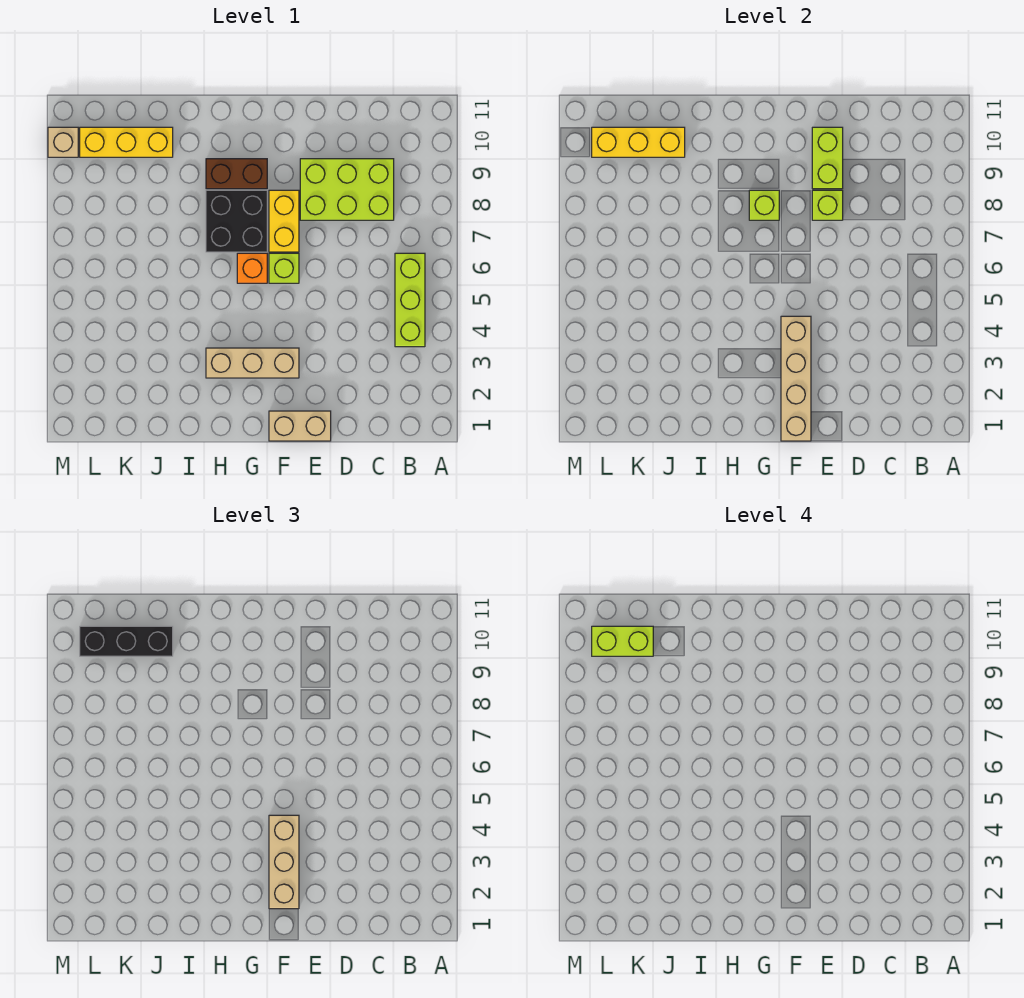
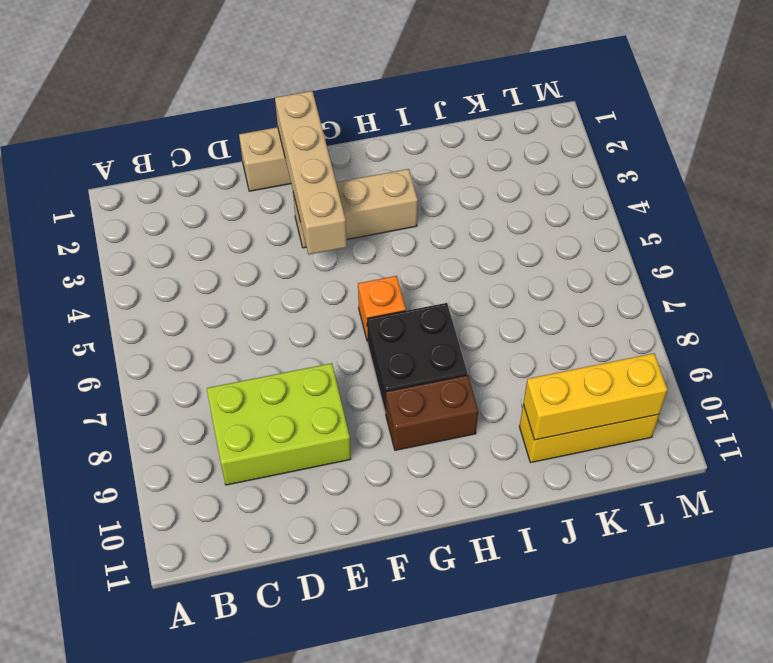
none -> lime 1x3 brick [395,253,425,347]
none -> lime 1x1 brick [269,253,299,283]
none -> yellow 1x2 brick [269,190,299,252]

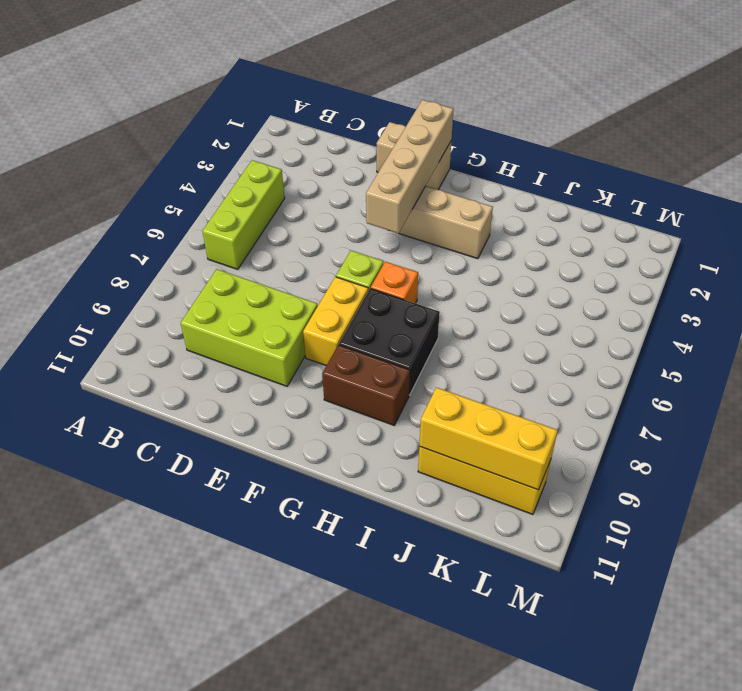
none -> tan 1x1 brick [48,127,78,157]
none -> lime 1x1 brick [812,190,843,220]
none -> lime 1x2 brick [812,127,843,189]

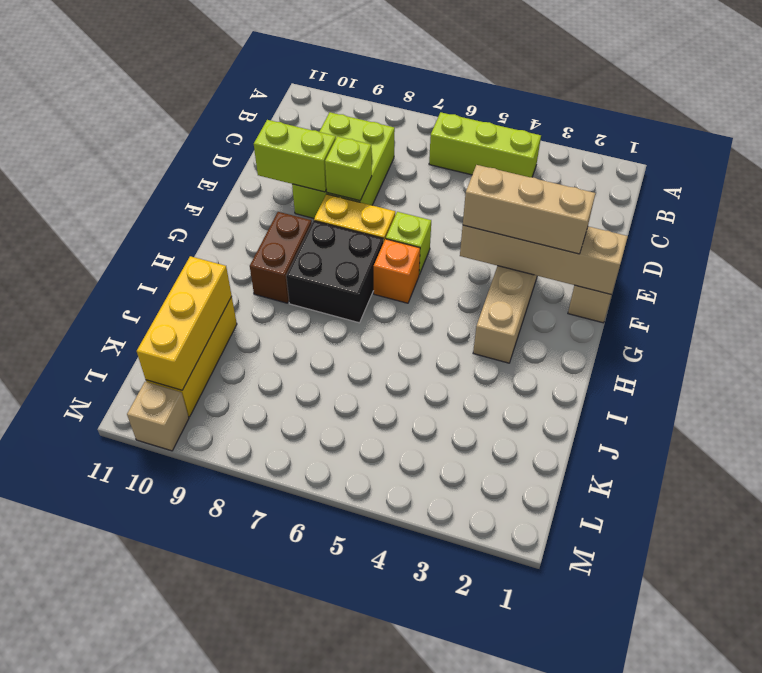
none -> lime 1x1 brick [749,190,779,220]
none -> black 1x3 brick [80,626,173,656]
none -> lime 1x2 brick [592,626,653,656]

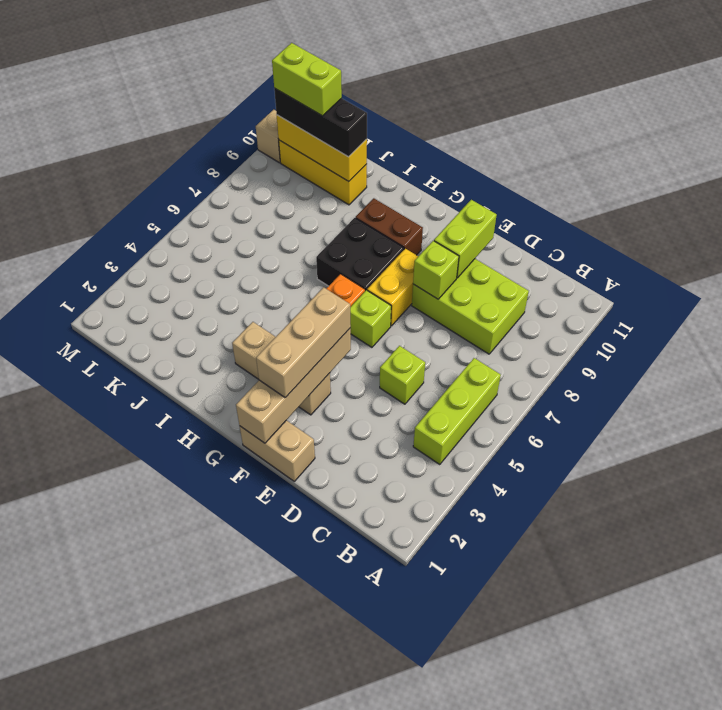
lime 1x1 brick [380,346,425,404] -> lime 1x1 brick moved to [749,190,779,220]

